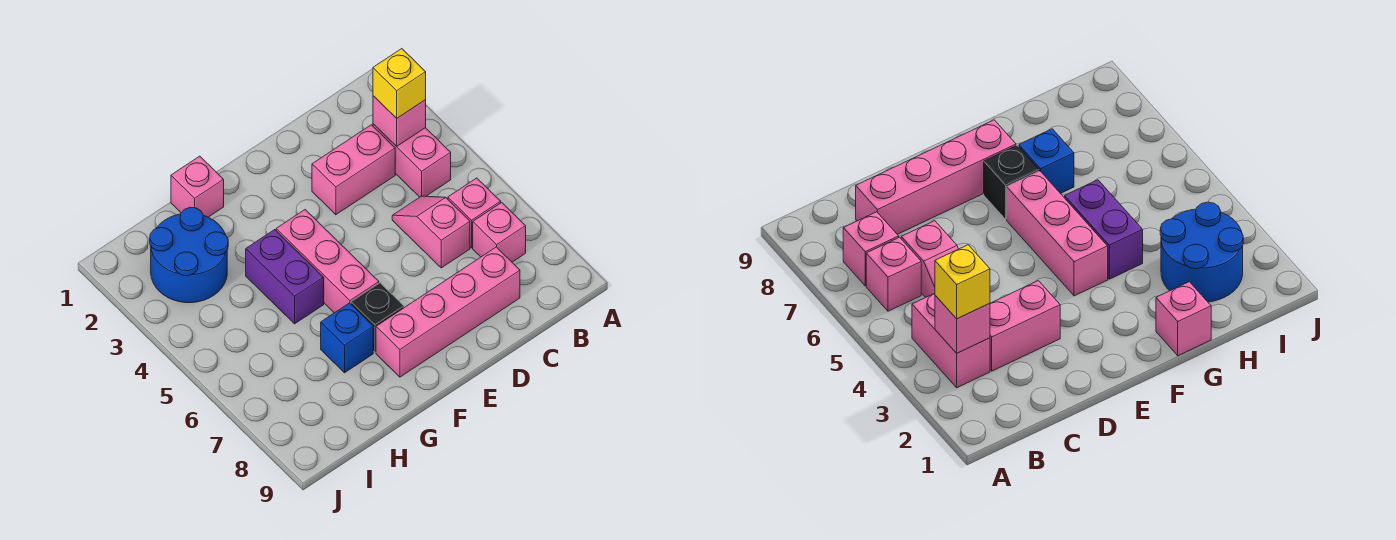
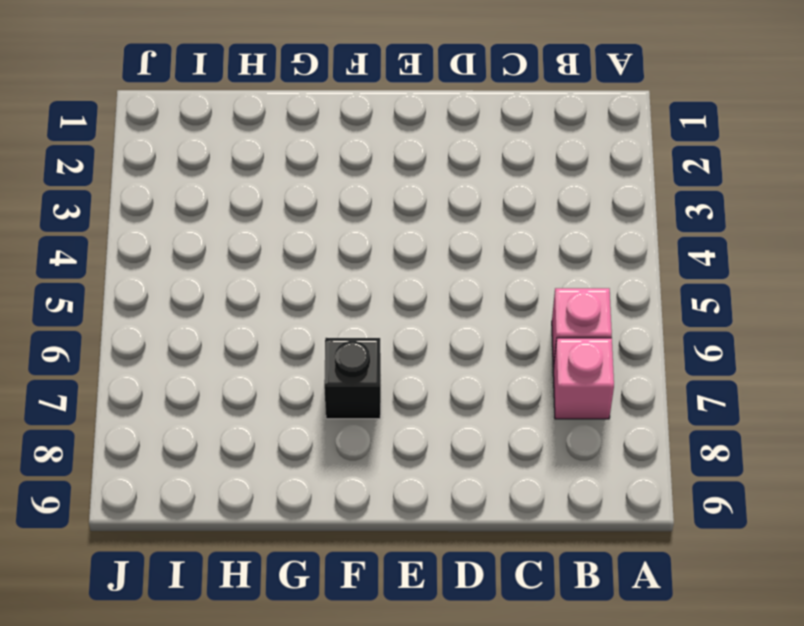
none -> pink 1x2 brick [373,124,451,197]
none -> pink 1x2 brick [312,125,395,215]
none -> pink 1x2 slope [392,196,470,268]

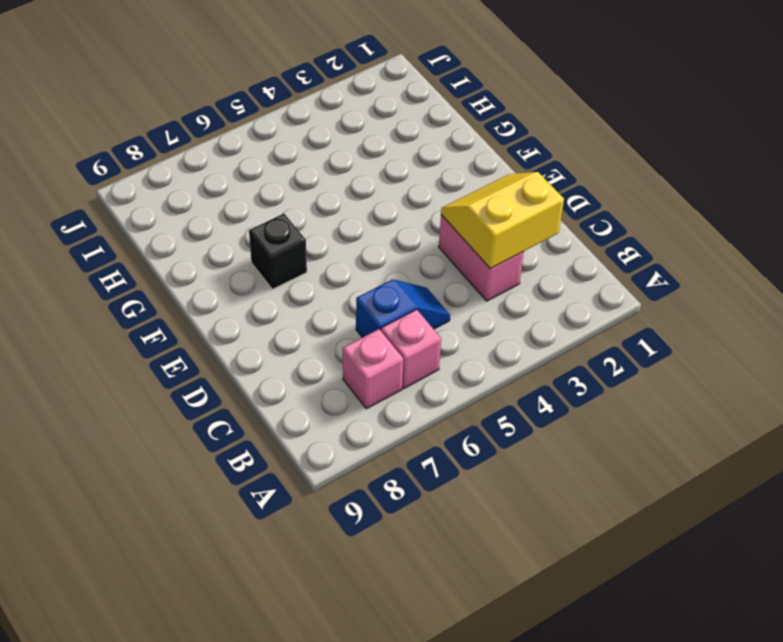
yellow 2x2 slope [441,172,564,269] -> none
blue 1x2 slope [356,279,450,338] -> pink 1x2 slope [392,196,470,268]
none -> pink 1x2 brick [373,124,451,197]
none -> pink 1x4 brick [376,247,520,377]
none -> pink 1x3 brick [276,210,379,313]

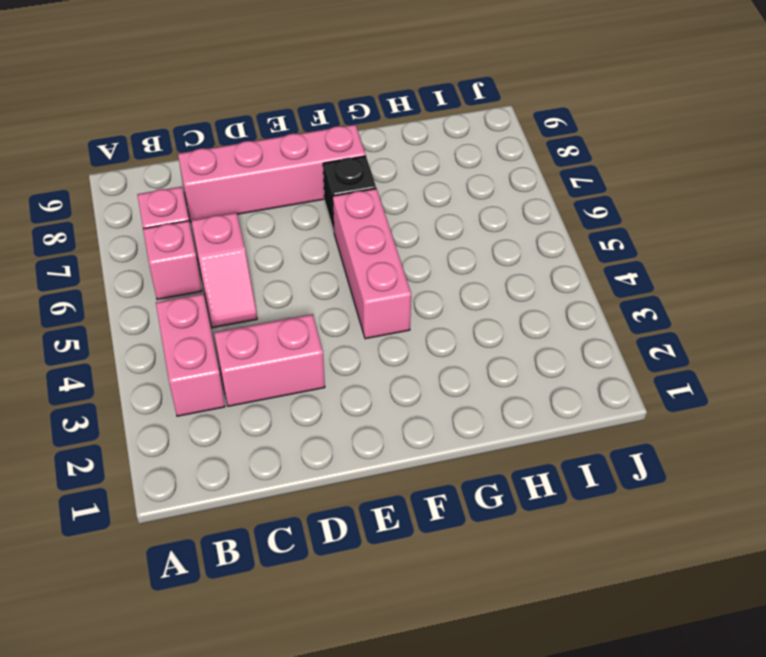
none -> pink 1x1 brick [171,156,224,217]
none -> purple 1x2 brick [246,230,324,324]
none -> blue 1x1 brick [321,303,373,373]

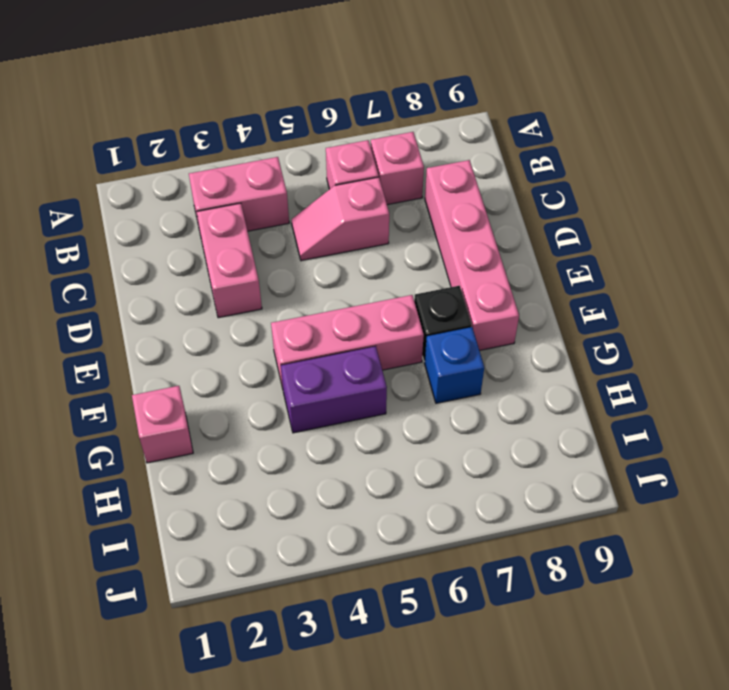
none -> blue 2x2 round brick [150,207,228,303]
none -> pink 1x1 brick [373,96,426,146]
none -> yellow 1x1 brick [373,49,426,118]

